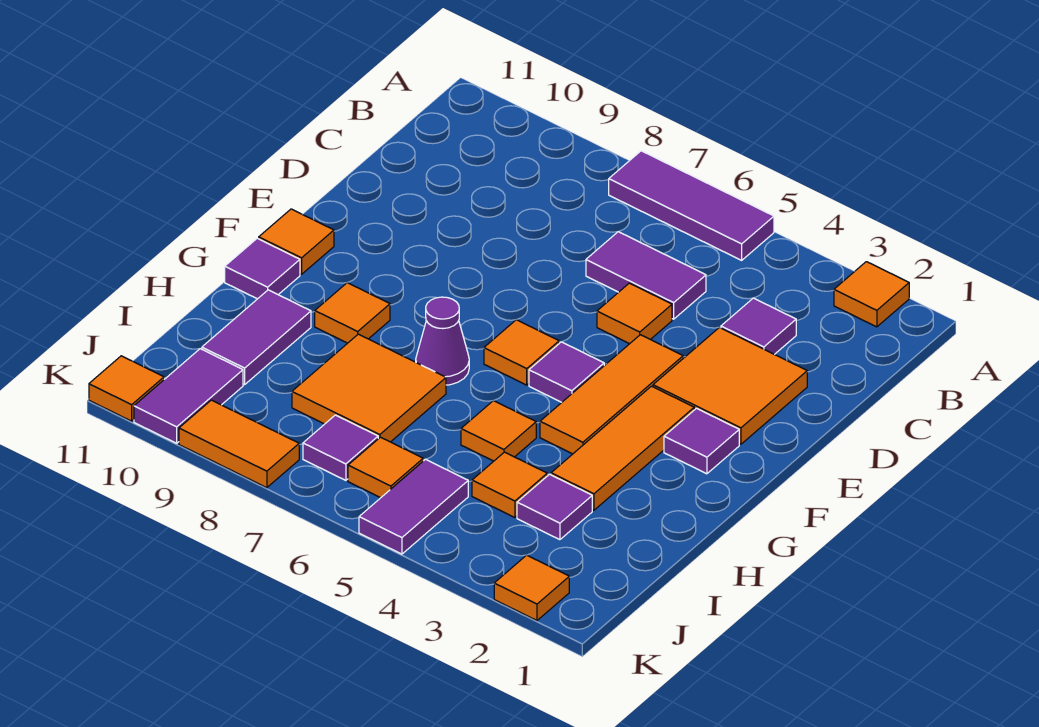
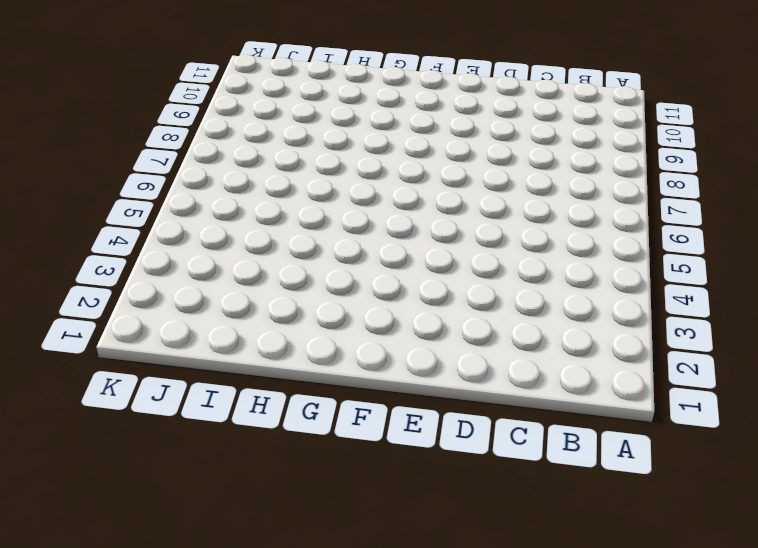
none -> orange 1x1 tile [834,262,909,327]
none -> purple 1x3 tile [609,151,774,260]
none -> purple 1x1 tile [721,298,796,354]

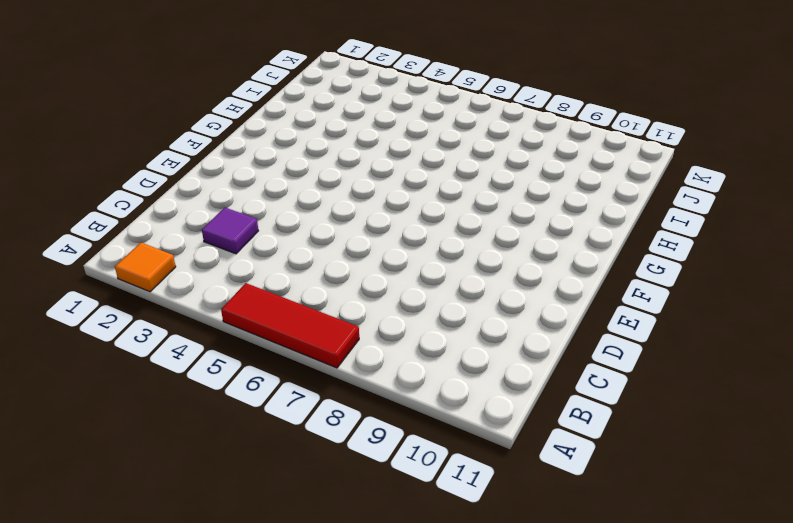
red 1x3 tile [221,283,359,368] -> purple 1x3 tile [609,151,774,260]
none -> purple 1x2 tile [586,232,706,319]
none -> orange 2x2 tile [653,327,807,444]
none -> orange 1x1 tile [597,283,672,344]

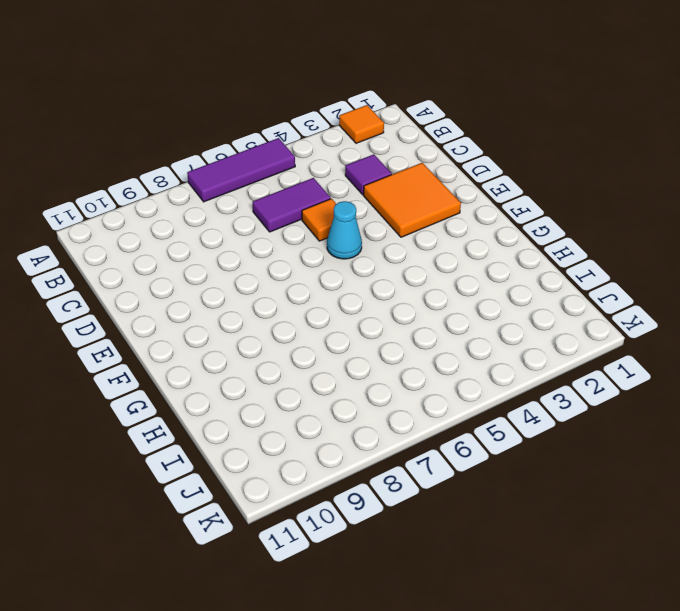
cyan 1x1 cone [327,201,362,259] -> none
none -> orange 1x3 tile [540,335,683,454]
none -> purple 1x1 tile [664,408,739,474]
none -> orange 1x3 tile [551,386,694,510]

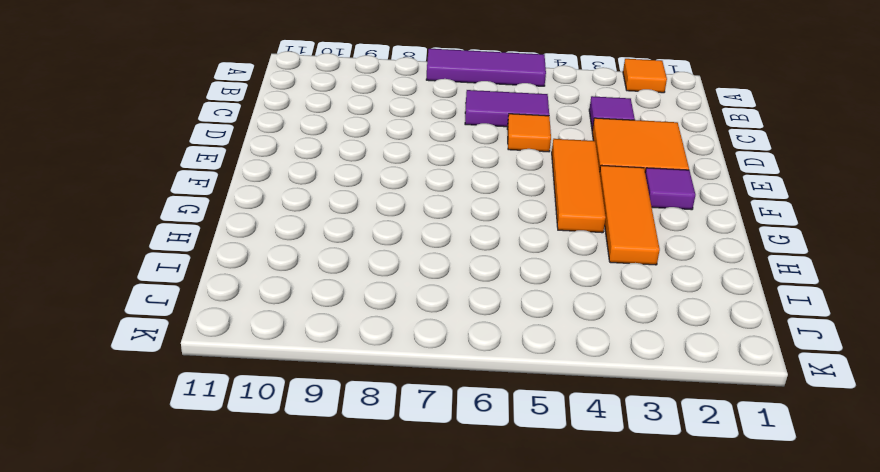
none -> purple 1x1 tile [529,342,604,402]
none -> orange 1x1 tile [484,320,559,385]
none -> orange 1x1 tile [259,209,334,274]

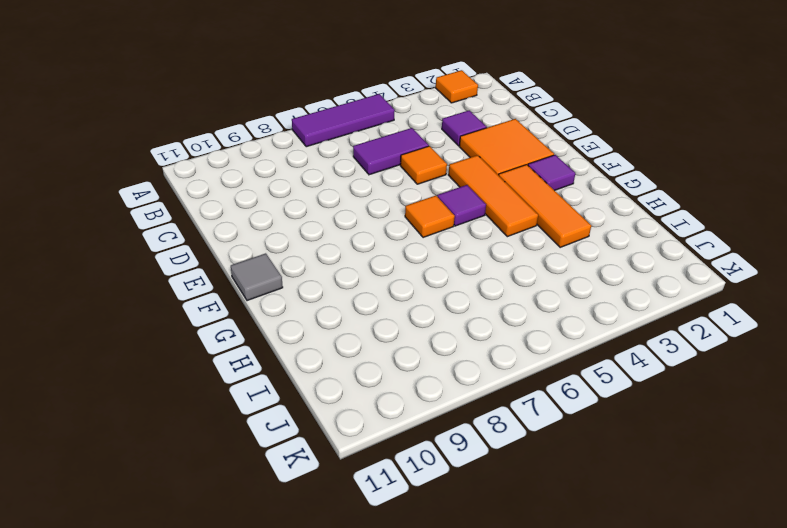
grey 1x1 tile [231,253,283,301] -> orange 1x1 tile [259,209,334,274]
none -> purple 1x1 cone [416,297,469,385]
none -> orange 1x1 tile [315,283,390,343]
none -> purple 1x1 tile [225,238,300,299]

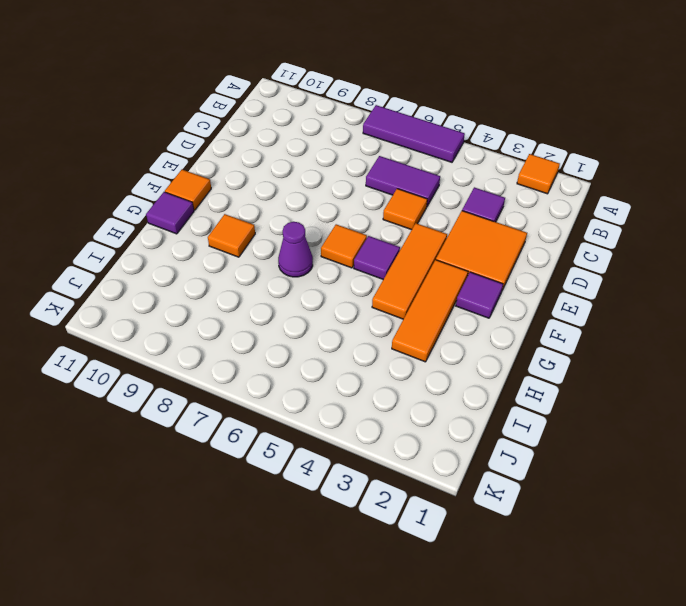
none -> orange 1x1 tile [461,401,536,461]
none -> orange 2x2 tile [292,334,446,442]
none -> purple 1x2 tile [202,290,311,385]

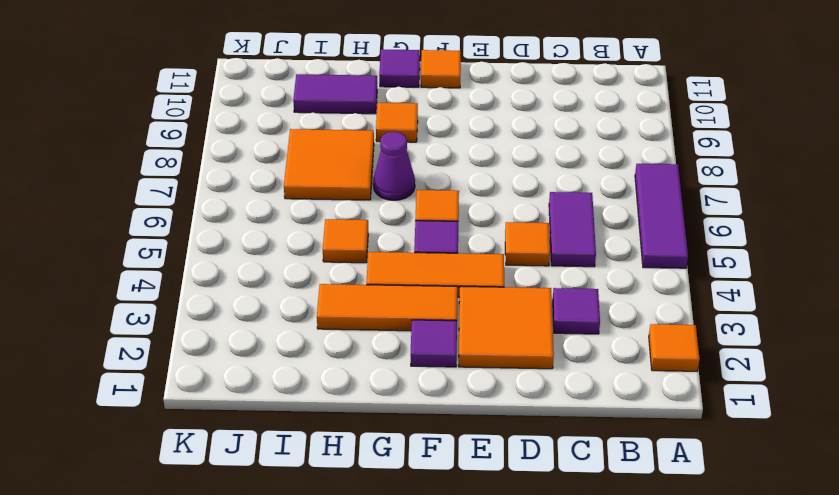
none -> purple 1x1 tile [517,474,592,540]
none -> orange 1x1 tile [472,452,547,517]
none -> purple 1x2 tile [359,459,468,554]

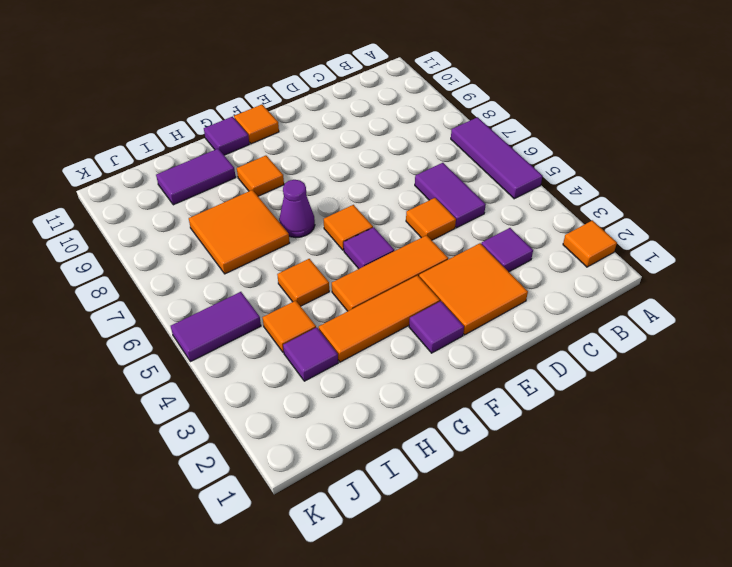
none -> orange 1x1 tile [348,437,423,498]
none -> purple 1x1 tile [303,415,378,480]
none -> purple 1x2 tile [134,349,243,443]

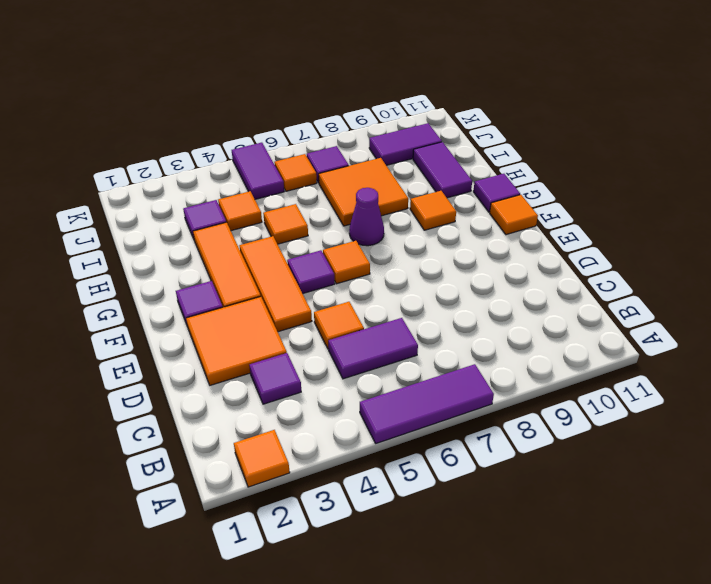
purple 1x2 tile [369,123,442,165] -> purple 1x2 tile turned to [134,349,243,443]
none -> orange 1x1 tile [494,555,569,620]
none -> orange 1x2 tile [179,400,299,488]
none -> orange 1x1 tile [89,356,164,421]

